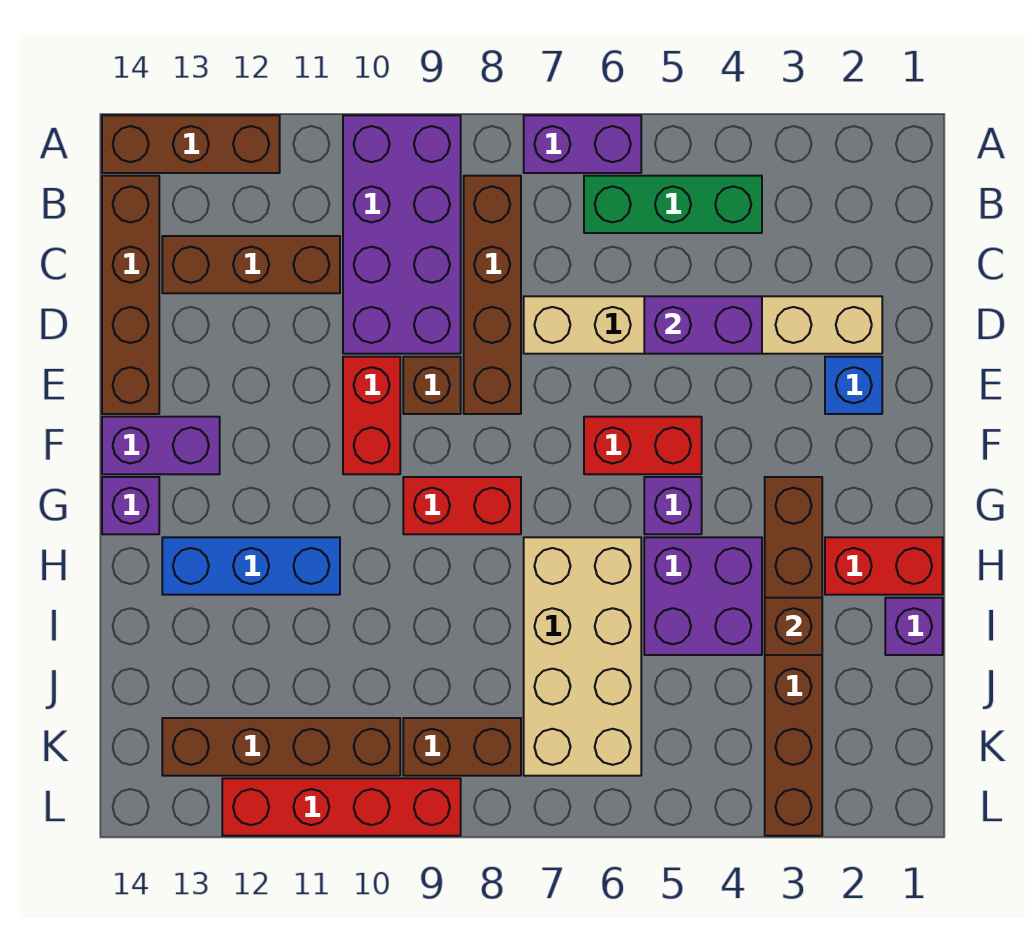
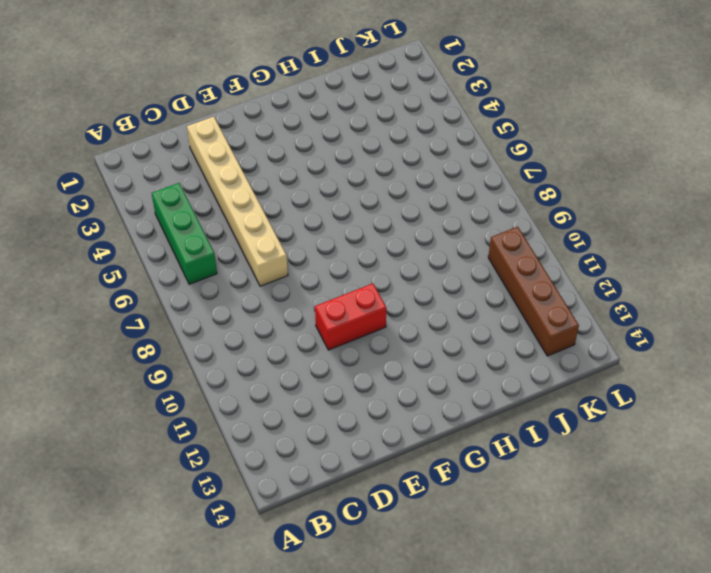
none -> purple 1x2 brick [524,115,641,173]
none -> purple 2x4 brick [343,115,461,354]
none -> brown 1x3 brick [102,115,280,173]

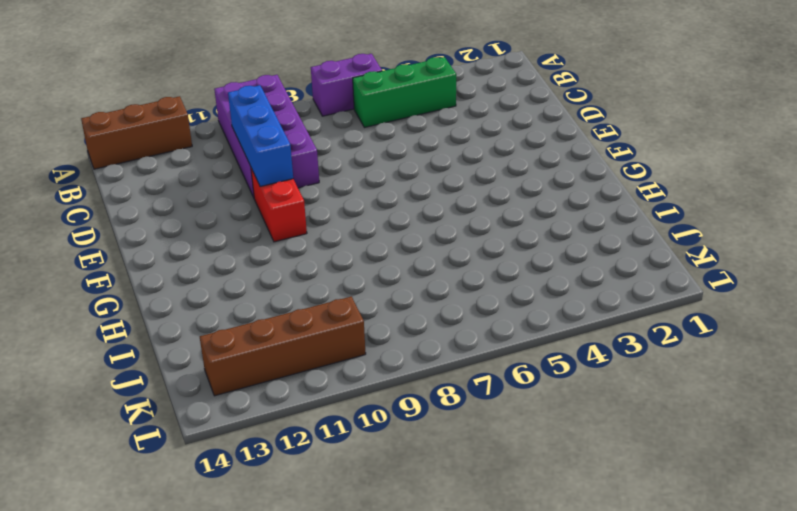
blue 1x3 brick [228,85,293,187] -> blue 1x3 brick turned to [162,537,340,595]
none -> brown 1x4 brick [464,176,521,414]
none -> brown 1x4 brick [102,176,159,414]
none -> brown 1x3 brick [162,236,340,293]

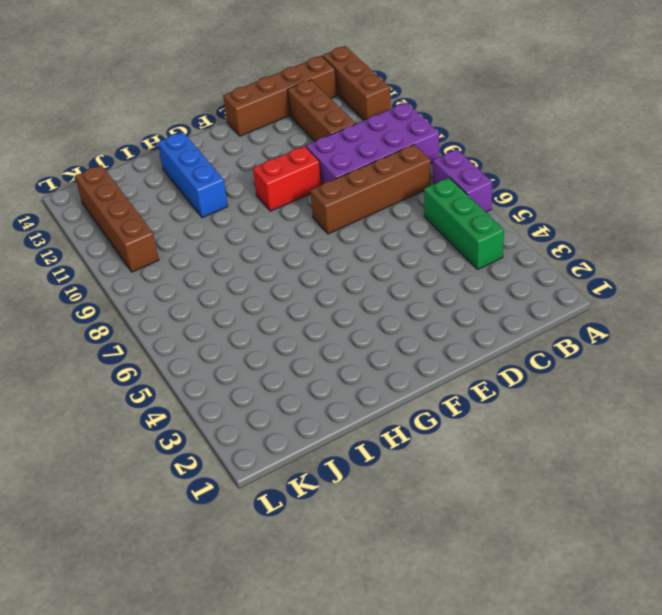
none -> tan 1x6 brick [524,296,882,354]
none -> blue 1x1 brick [825,357,882,414]
none -> brown 1x1 brick [403,357,461,414]

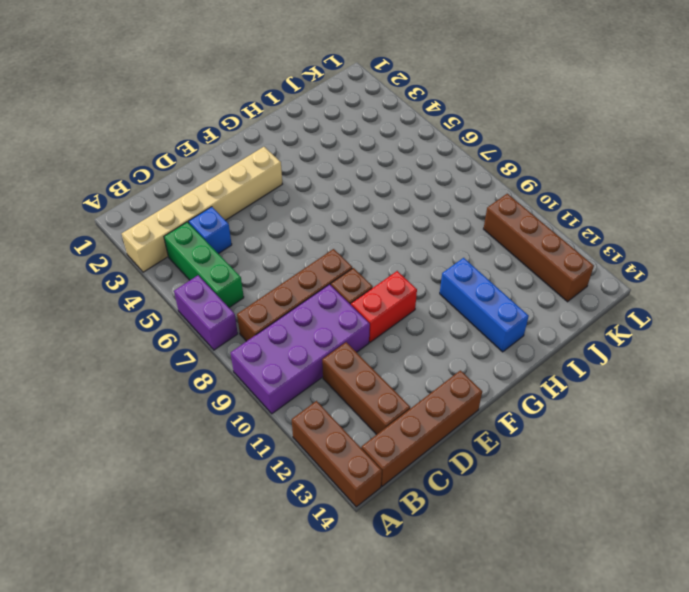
tan 1x6 brick [122,147,282,272] -> tan 1x6 brick turned to [524,296,882,354]
blue 1x1 brick [189,207,232,254] -> blue 1x1 brick moved to [825,357,882,414]
none -> red 1x2 brick [584,417,702,474]
none -> purple 1x2 brick [102,417,220,474]
none -> brown 1x6 brick [765,477,822,836]

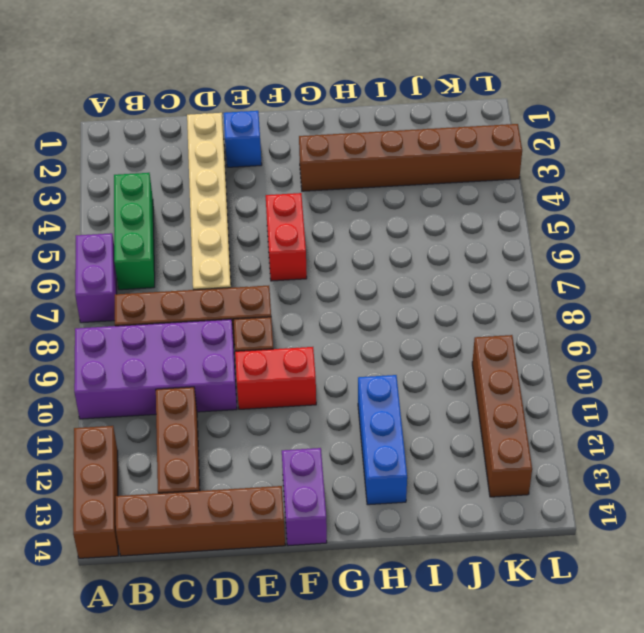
none -> purple 1x1 brick [644,477,702,534]
none -> red 1x2 brick [403,477,521,534]
none -> purple 1x1 brick [102,477,159,534]

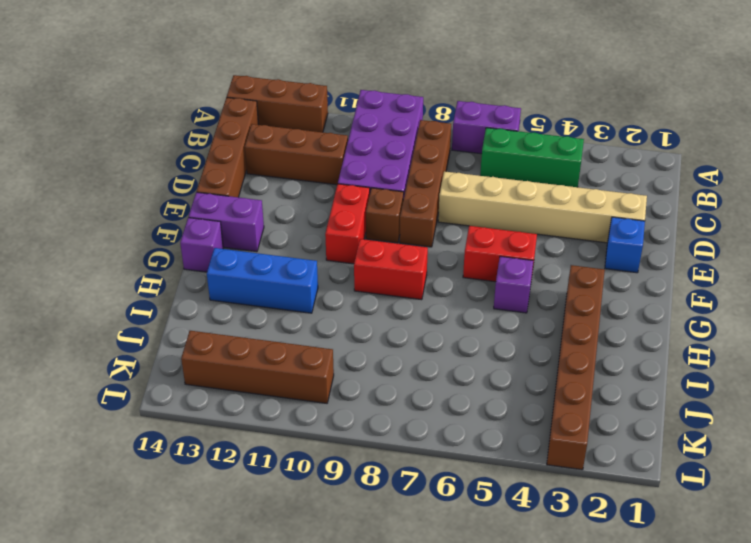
none -> red 1x2 brick [825,537,943,595]
none -> purple 2x2 brick [644,537,762,655]
none -> tan 2x4 brick [524,537,641,776]

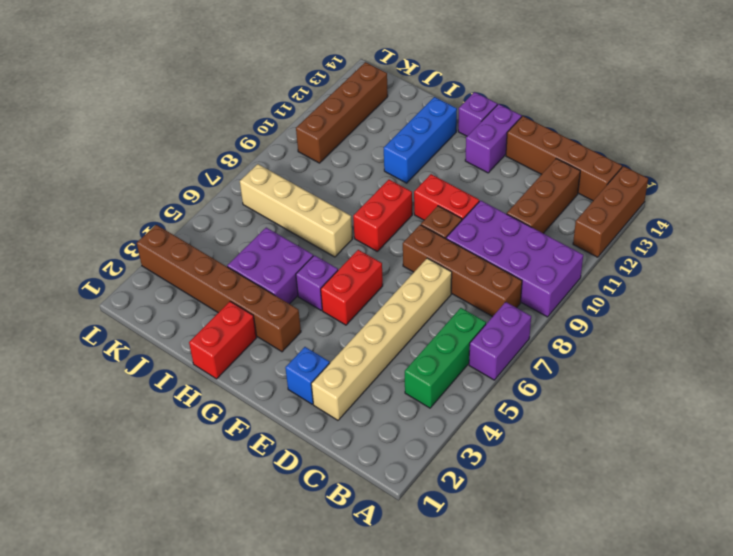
tan 1x4 brick [240,164,352,257] -> tan 2x4 brick [524,537,641,776]
none -> purple 1x1 brick [885,598,943,655]
none -> brown 1x2 brick [403,718,521,776]
none -> red 1x4 brick [222,778,461,836]

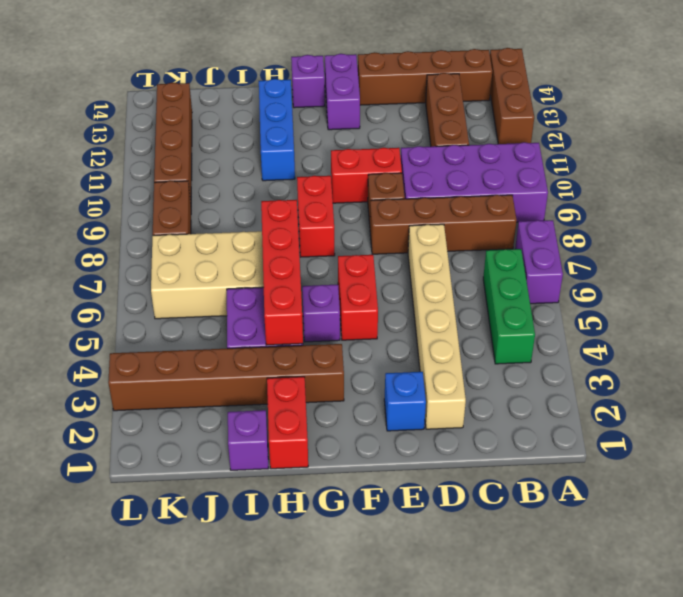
red 1x4 brick [261,200,303,345] -> red 1x4 brick moved to [222,778,461,836]
none -> purple 1x2 brick [644,296,762,354]
none -> brown 1x1 brick [765,598,822,655]

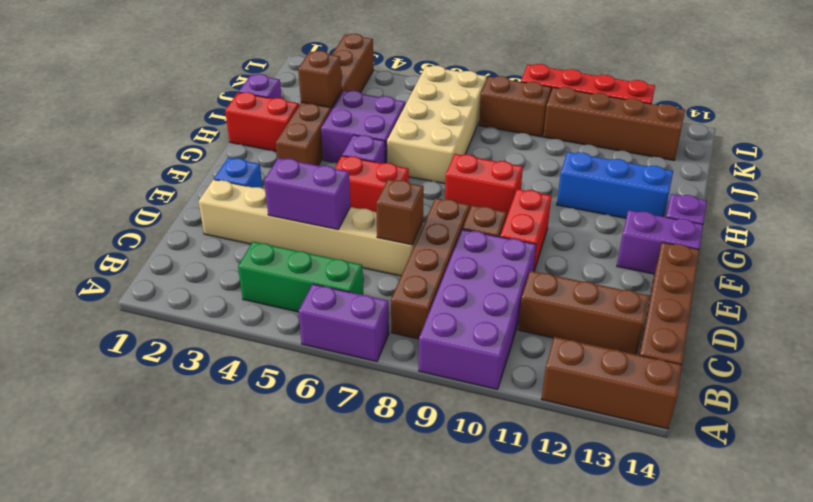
brown 1x1 brick [376,179,424,245] -> none

